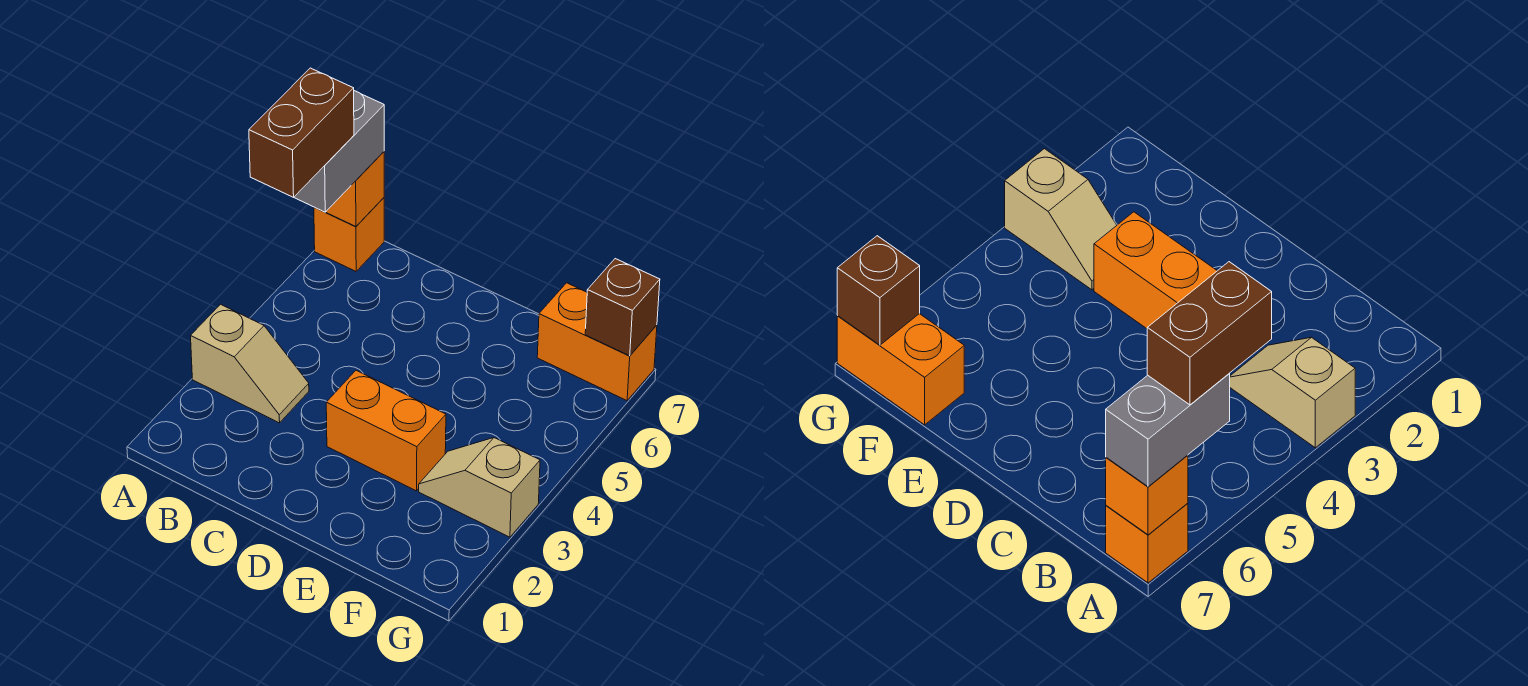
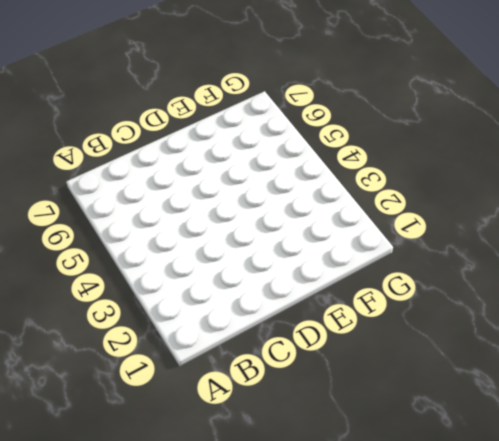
none -> tan 1x2 slope [191,304,309,423]
none -> orange 1x1 brick [314,198,384,271]

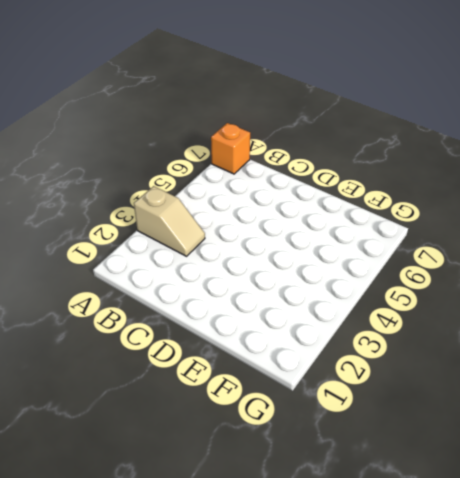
none -> orange 1x2 brick [326,370,446,491]
none -> tan 1x2 slope [419,438,540,537]

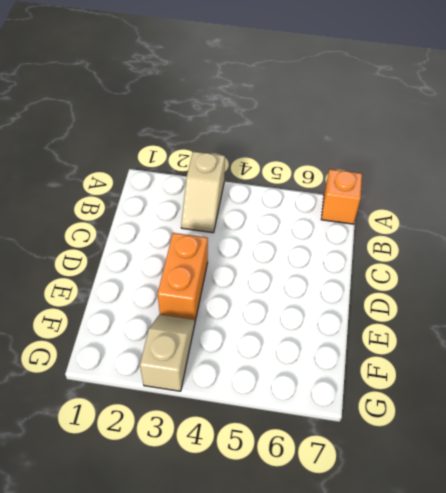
none -> orange 1x2 brick [537,283,657,401]
none -> orange 1x1 brick [326,152,384,226]

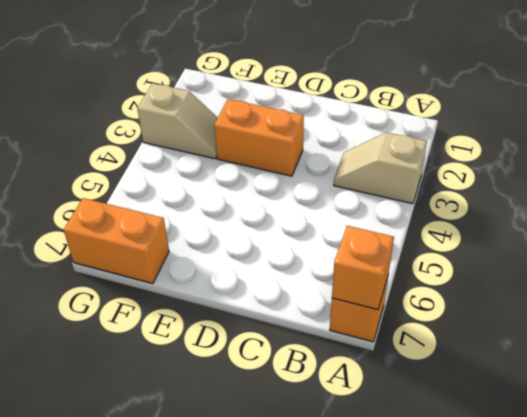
none -> brown 1x1 brick [585,259,660,356]
none -> grey 1x2 brick [294,91,384,212]

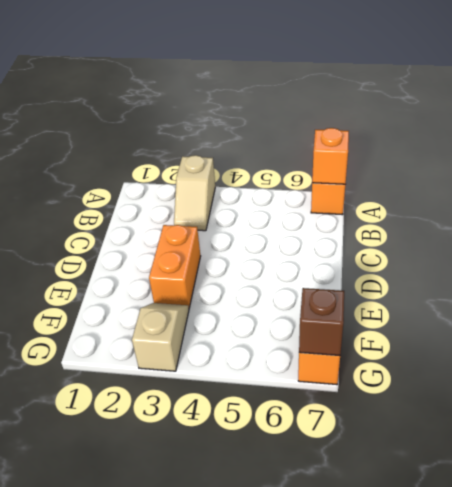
none -> grey 1x2 brick [294,91,384,212]
none -> brown 1x2 brick [249,68,354,197]

